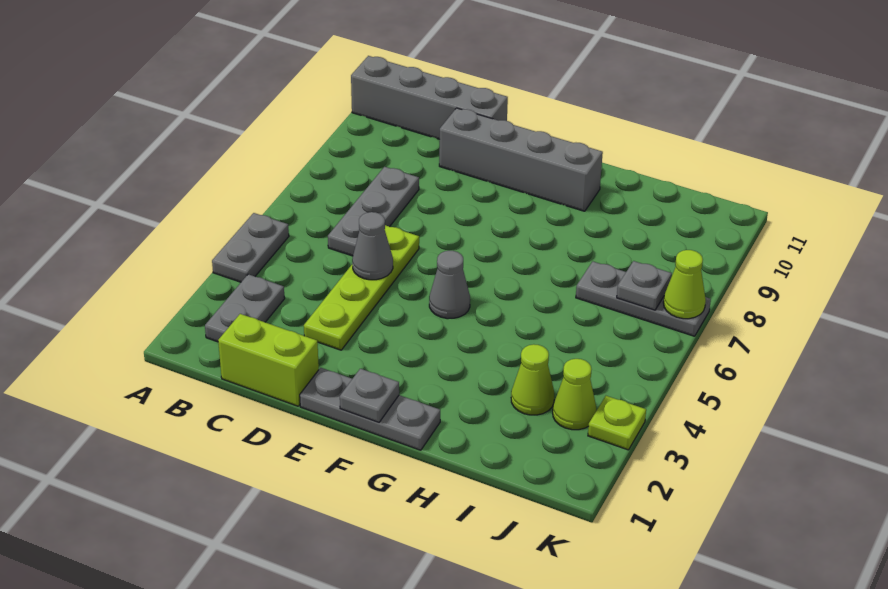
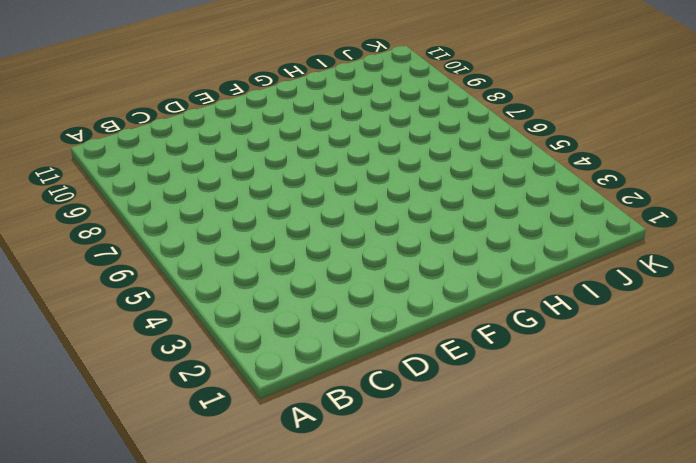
none -> grey 1x2 plate [212,213,289,282]
none -> grey 1x4 brick [351,56,508,139]
none -> grey 1x2 plate [205,274,285,342]

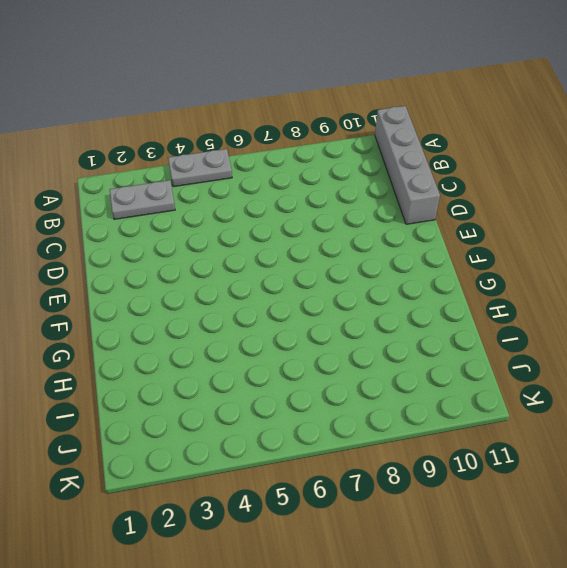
none -> lime 1x2 brick [218,314,319,406]
none -> grey 1x3 plate [328,167,419,256]
none -> lime 1x4 plate [304,225,419,350]

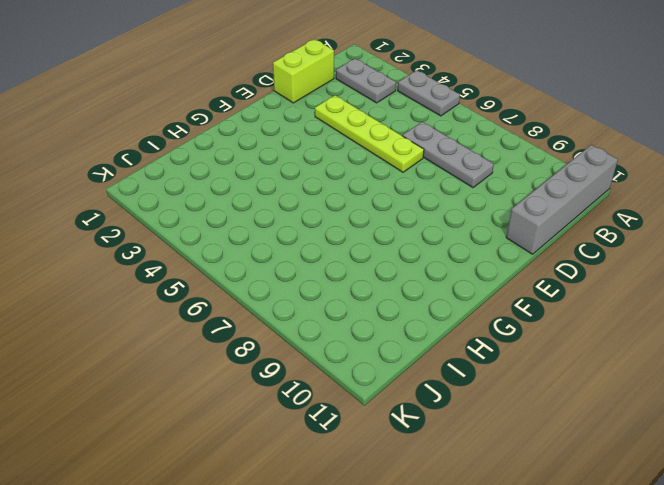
none -> grey 1x4 brick [439,108,603,211]
none -> grey 1x3 plate [300,368,440,450]
none -> grey 1x1 cone [429,251,470,319]

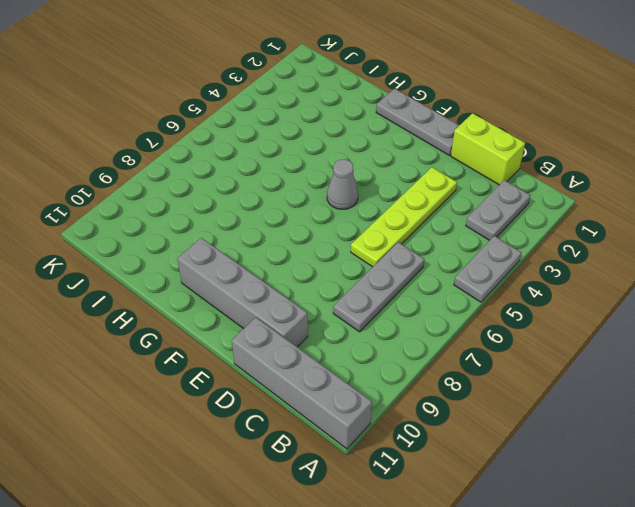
none -> lime 1x1 cone [511,344,554,415]
none -> grey 1x3 plate [576,262,711,336]
none -> lime 1x1 cone [553,359,596,430]

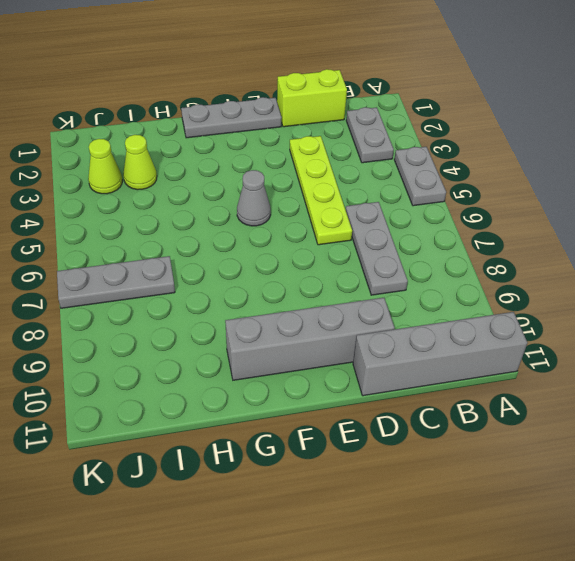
none -> lime 1x1 plate [588,396,646,450]
none -> grey 1x1 cone [352,212,393,280]
none -> grey 1x1 plate [340,369,399,422]

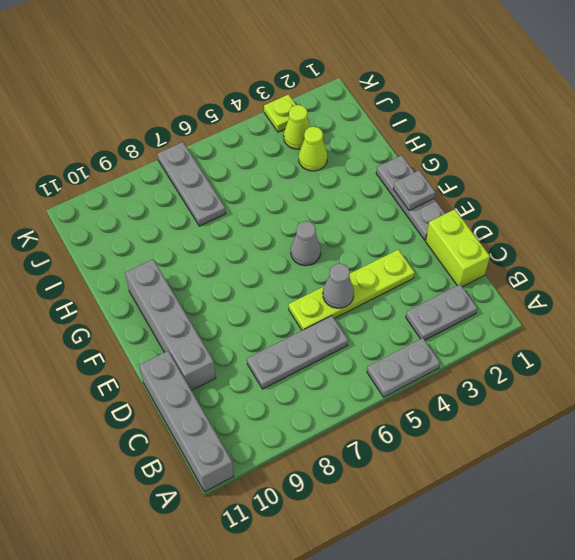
none -> grey 1x1 plate [617,261,672,310]
none -> lime 1x1 cone [663,250,706,319]

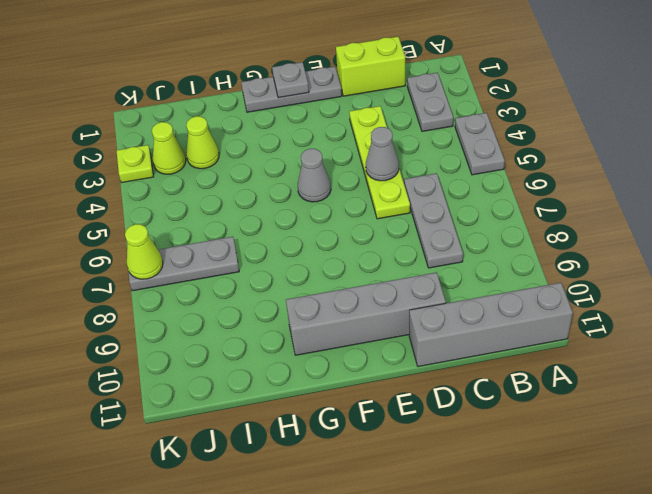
none -> grey 1x1 plate [617,261,672,310]

